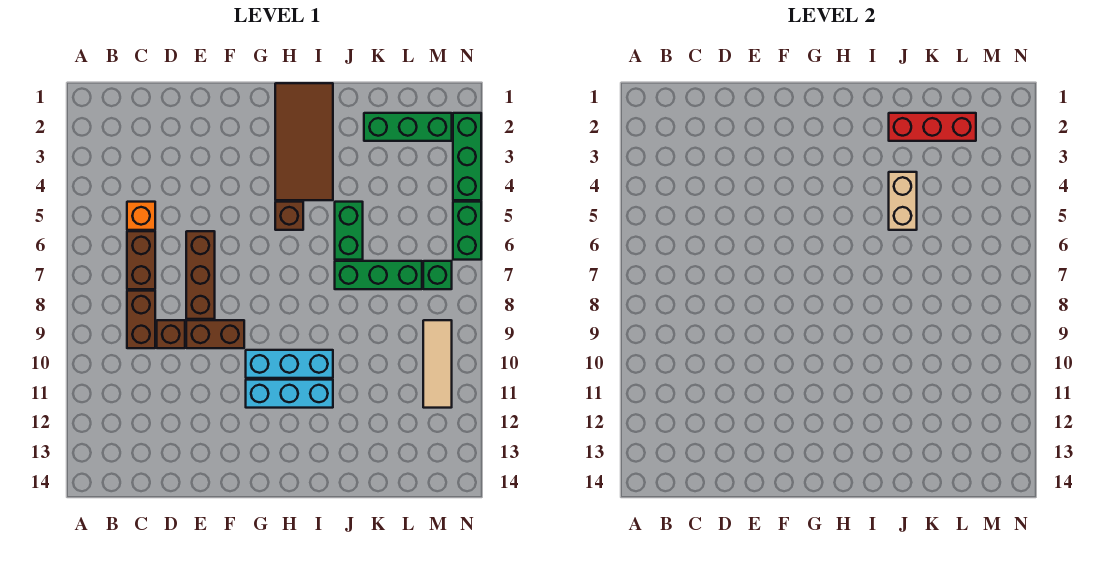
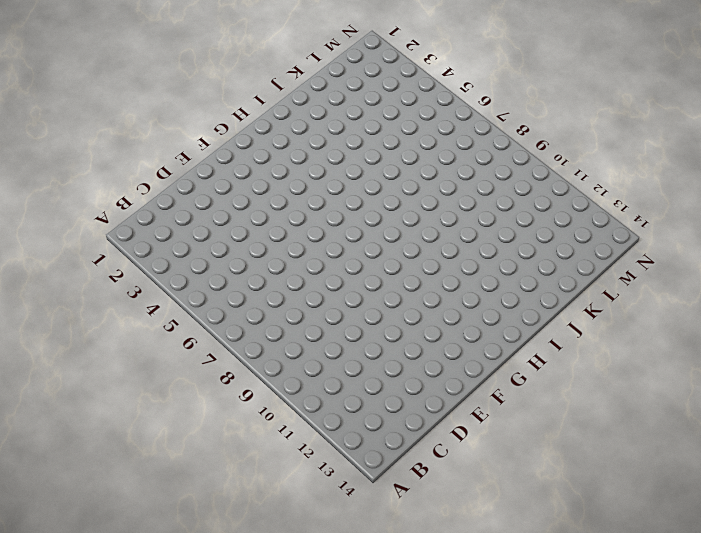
none -> orange 1x1 brick [127,202,155,230]
none -> brown 1x2 brick [127,231,155,289]
none -> brown 1x2 brick [127,291,155,348]

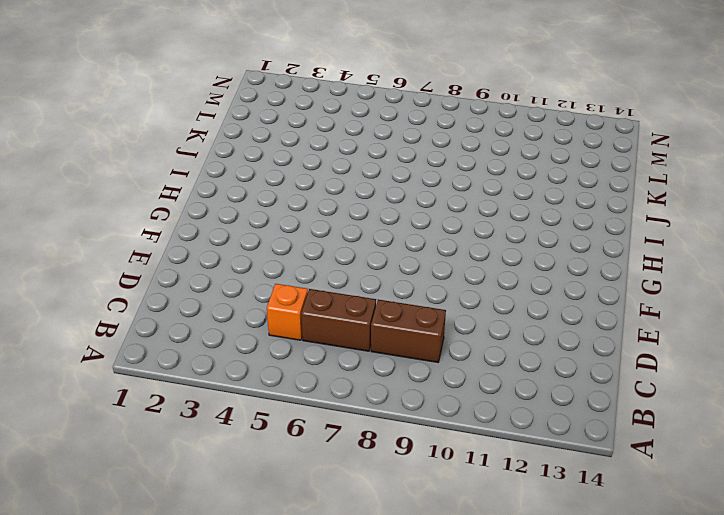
none -> brown 1x1 brick [157,320,185,348]
none -> brown 1x3 brick [186,231,215,319]
none -> brown 1x2 brick [186,320,244,348]

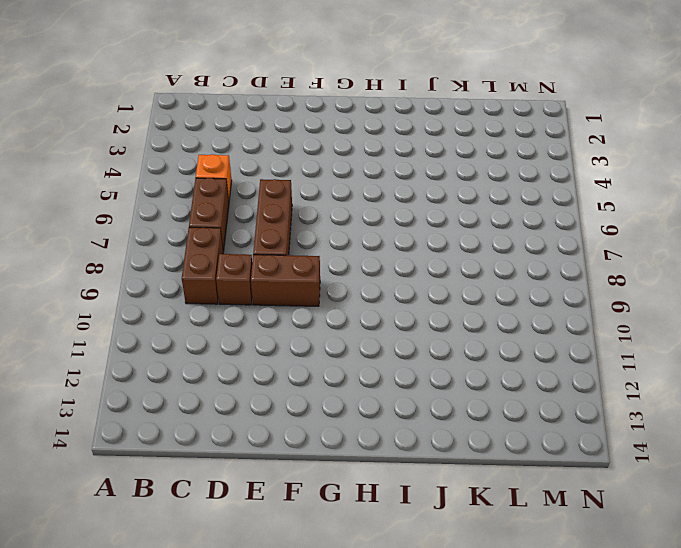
none -> cyan 1x3 brick [246,350,333,378]
none -> cyan 1x3 brick [246,380,333,408]
none -> brown 2x4 tile [275,83,333,200]

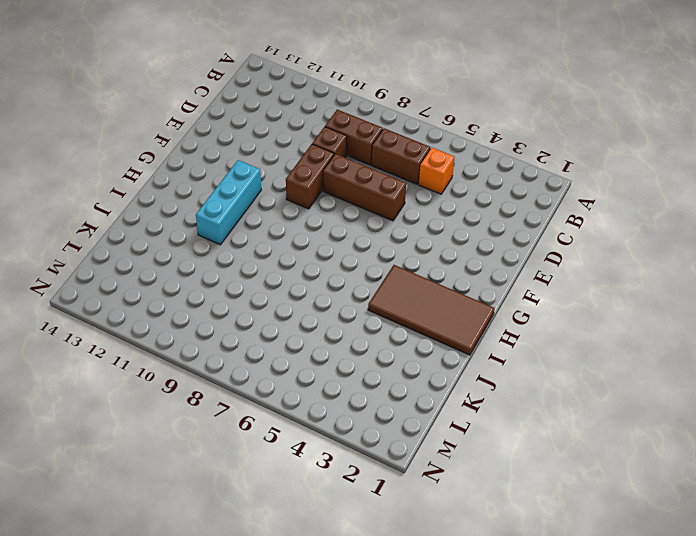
none -> cyan 1x3 brick [246,350,333,378]
none -> brown 1x1 brick [275,202,303,230]
none -> green 1x2 brick [335,202,363,260]

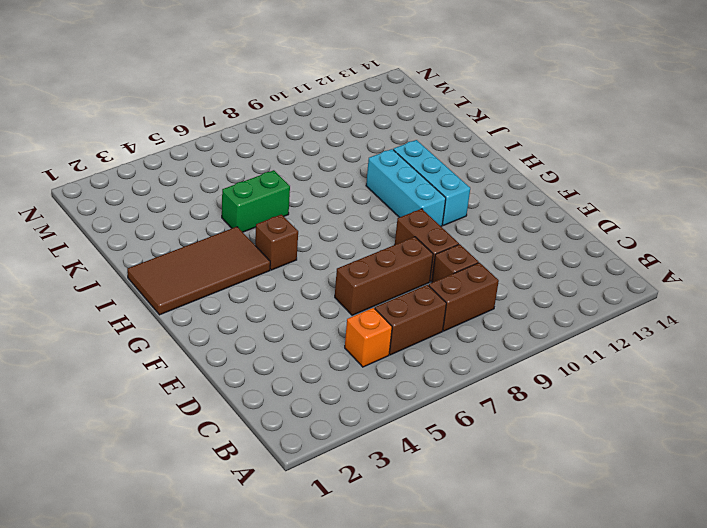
none -> green 1x3 brick [335,261,422,289]
none -> green 1x3 brick [364,113,452,141]
none -> green 1x1 brick [423,261,452,289]

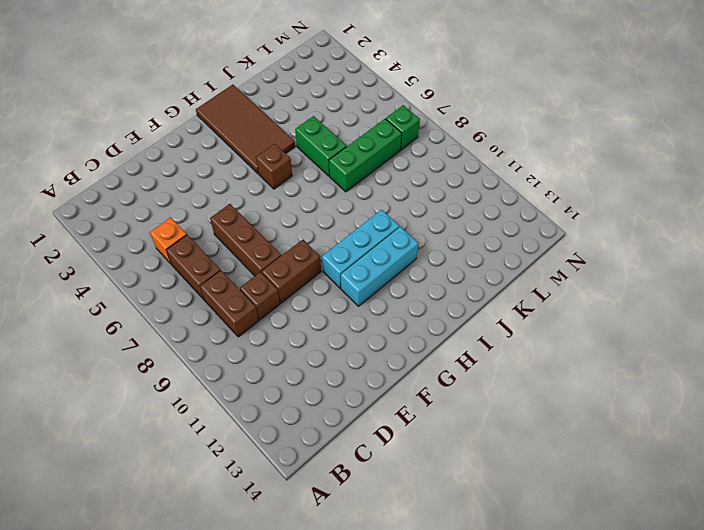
none -> green 1x3 brick [364,113,452,141]
none -> tan 1x3 tile [423,320,452,408]
none -> green 1x3 brick [453,113,481,200]

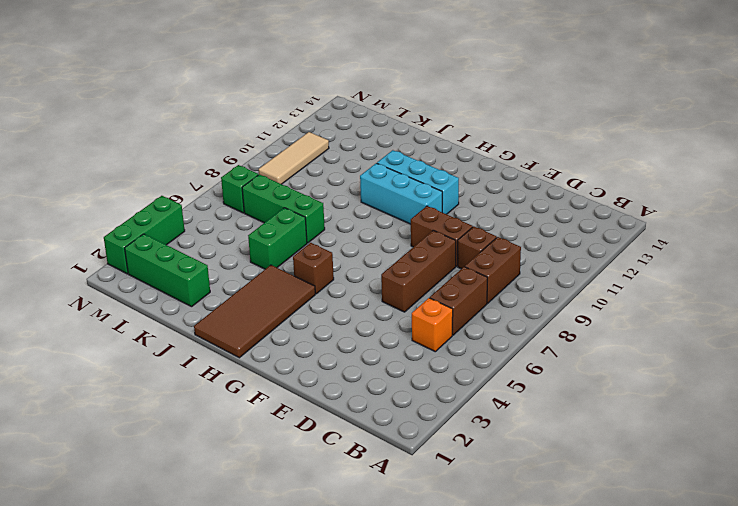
none -> green 1x2 brick [453,202,481,260]
none -> red 1x3 brick [889,113,976,141]
none -> tan 1x2 brick [889,172,917,230]

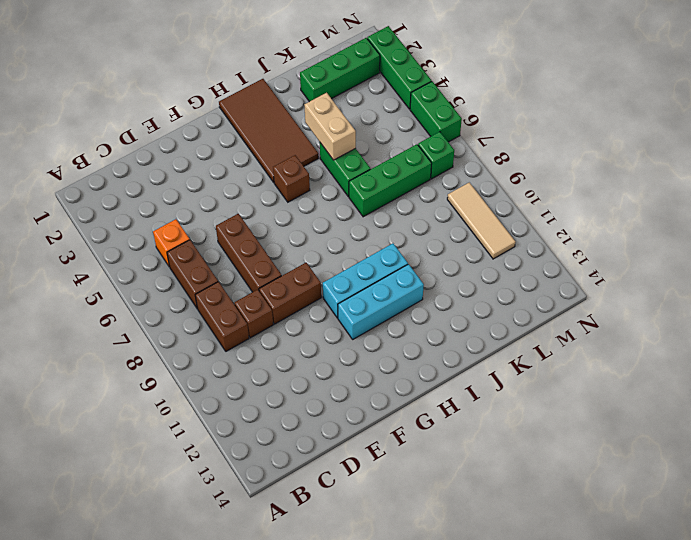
none -> red 1x3 brick [889,113,976,141]

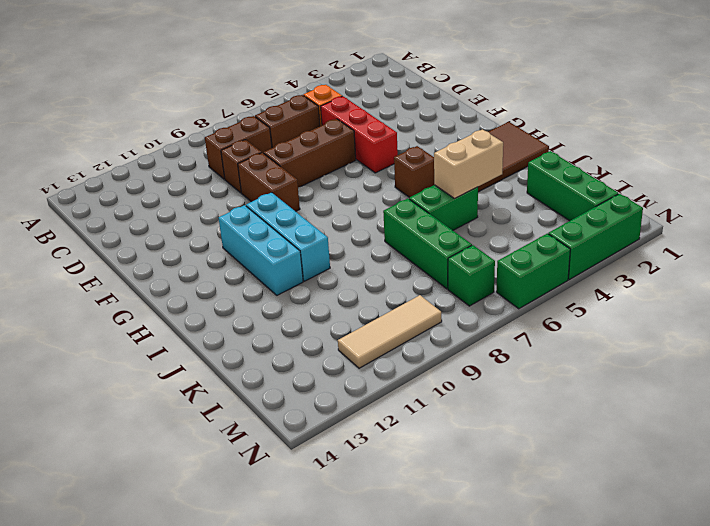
red 1x3 brick [321,96,398,173] -> red 1x3 brick moved to [889,113,976,141]

